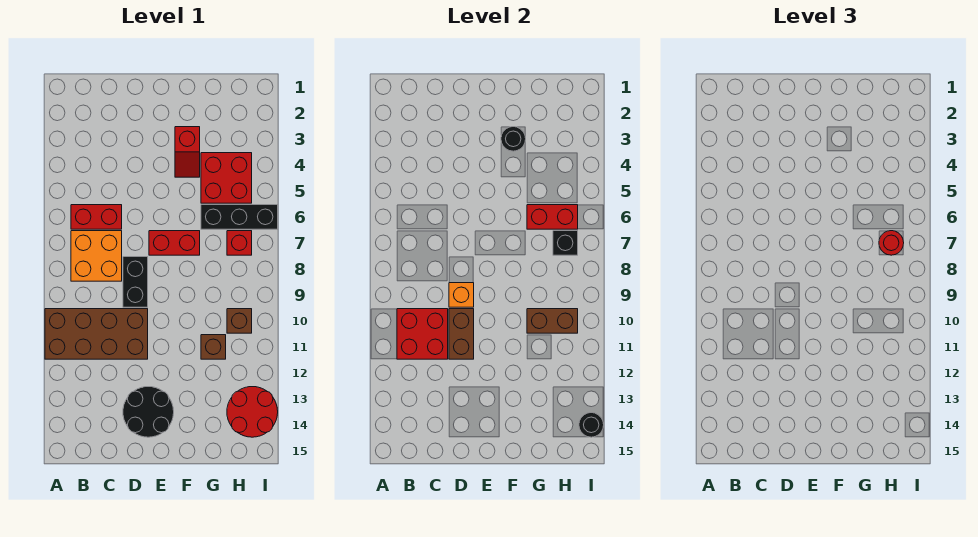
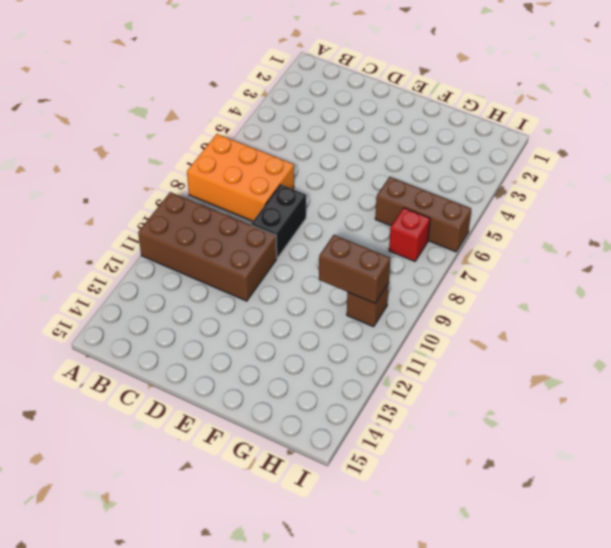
orange 2x3 brick [187,134,294,221] -> orange 2x2 brick [71,231,122,281]
brown 1x3 brick [375,177,471,252] -> black 1x3 brick [201,205,278,229]
none -> red 1x2 brick [71,205,122,229]
none -> black 2x2 round brick [123,387,174,437]
none -> red 1x2 brick [149,231,200,255]

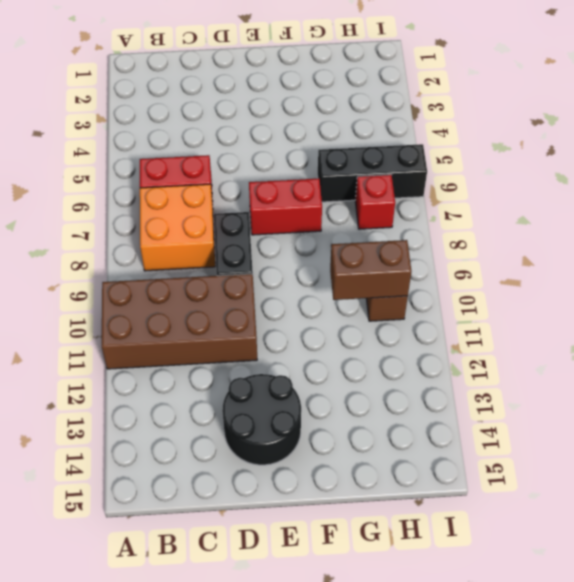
none -> red 1x2 slope [175,127,200,177]
none -> red 2x2 brick [201,153,252,203]
none -> brown 1x1 brick [201,335,226,359]

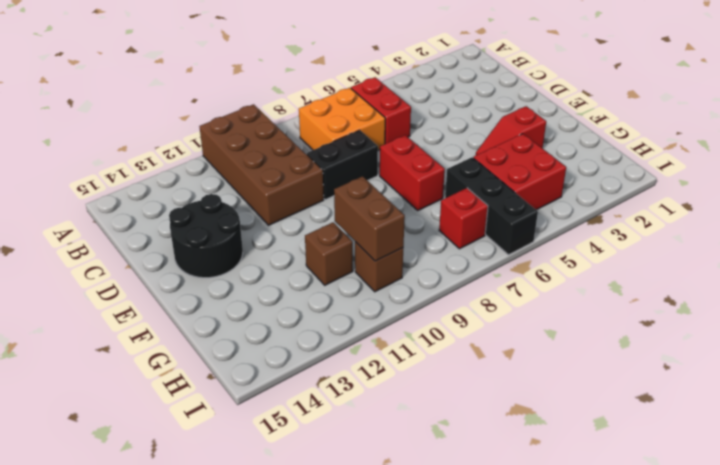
none -> red 2x2 round brick [227,387,278,437]
none -> red 2x2 brick [397,309,448,359]
none -> orange 1x1 brick [449,283,474,307]

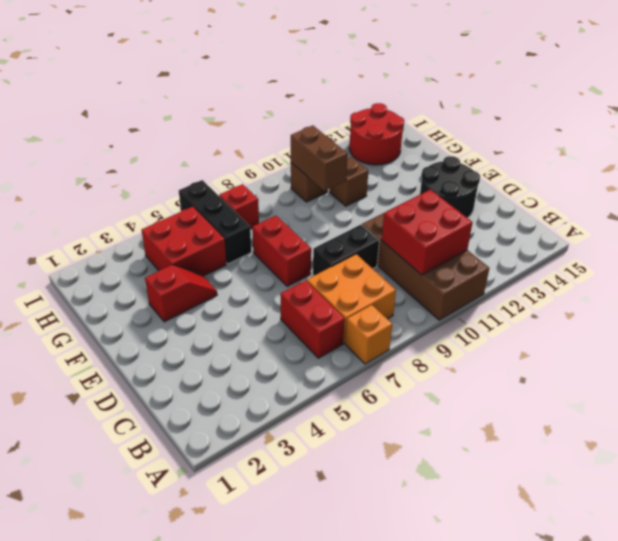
orange 1x1 brick [345,305,392,364] -> orange 1x1 brick moved to [449,283,474,307]
none -> brown 1x2 brick [449,309,474,359]
none -> black 1x1 round brick [501,127,526,151]
none -> red 1x2 brick [527,205,578,229]

